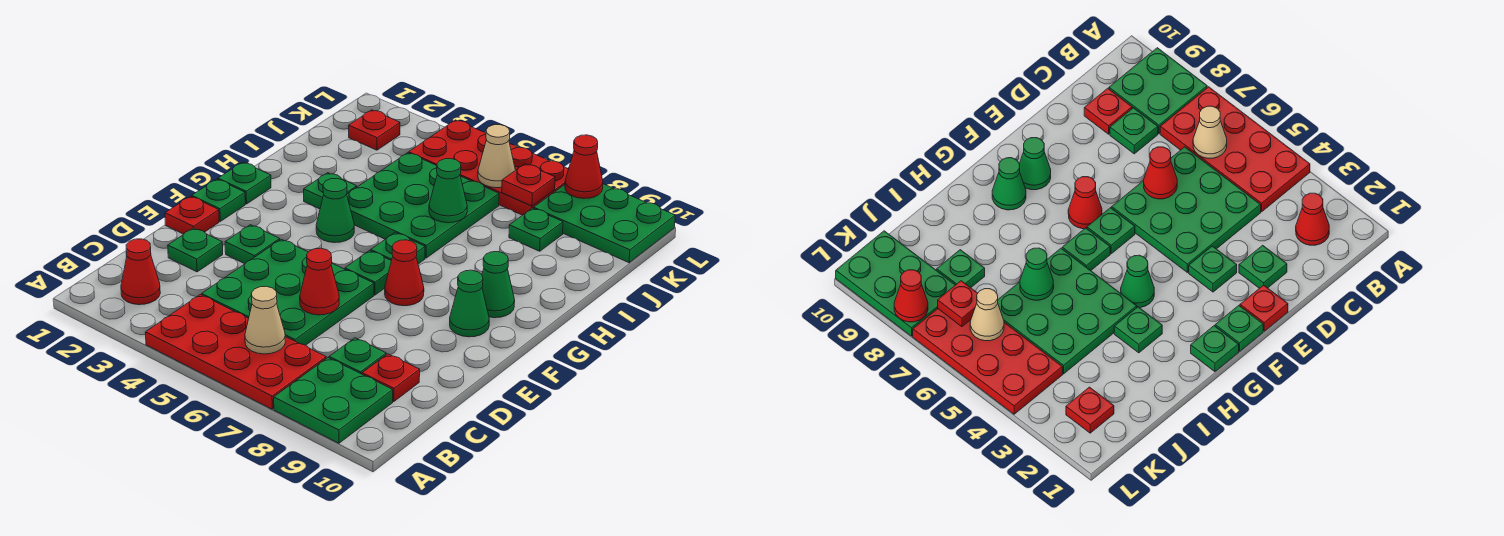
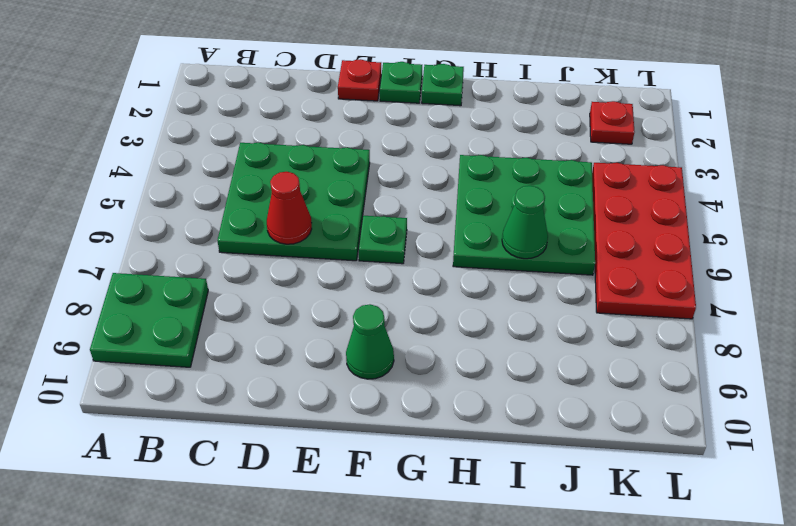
none -> red 2x4 plate [145,295,326,409]
none -> red 1x1 cone [121,239,160,305]
none -> green 1x1 plate [329,338,386,374]

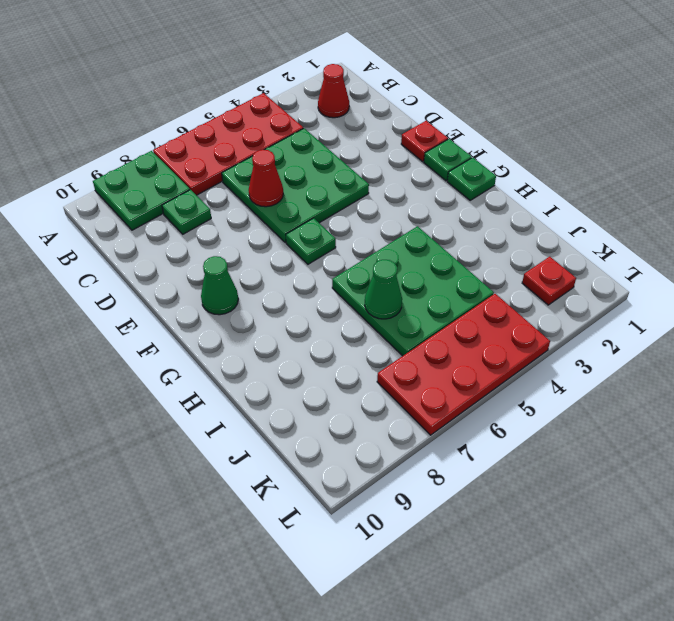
none -> red 1x1 plate [362,354,420,402]
none -> green 1x1 plate [168,228,223,272]
none -> green 1x1 plate [225,225,280,264]

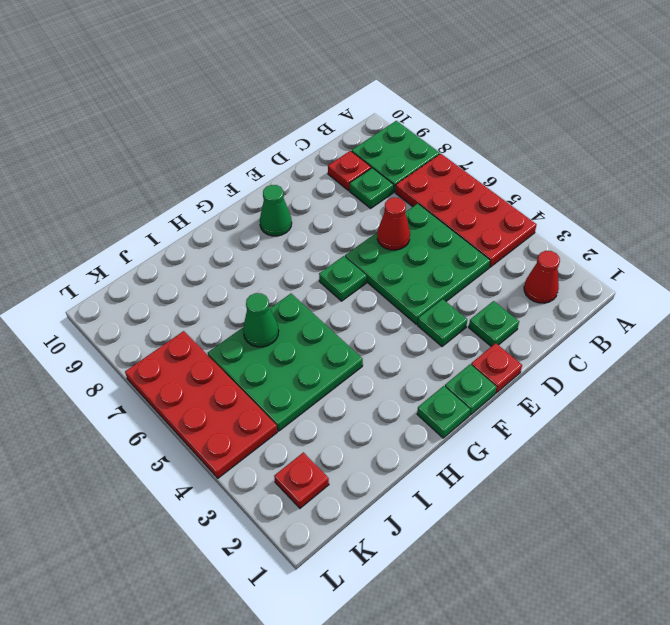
none -> red 1x1 cone [385,240,424,306]
none -> green 1x1 cone [316,178,354,243]
none -> green 1x1 plate [371,233,425,264]

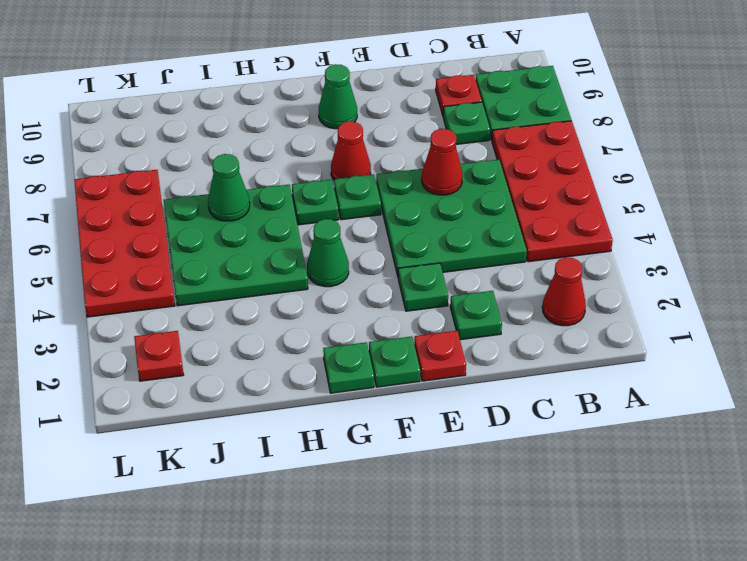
none -> green 1x1 cone [482,252,515,318]
none -> green 1x1 plate [304,173,357,209]
none -> green 1x1 plate [509,208,563,251]

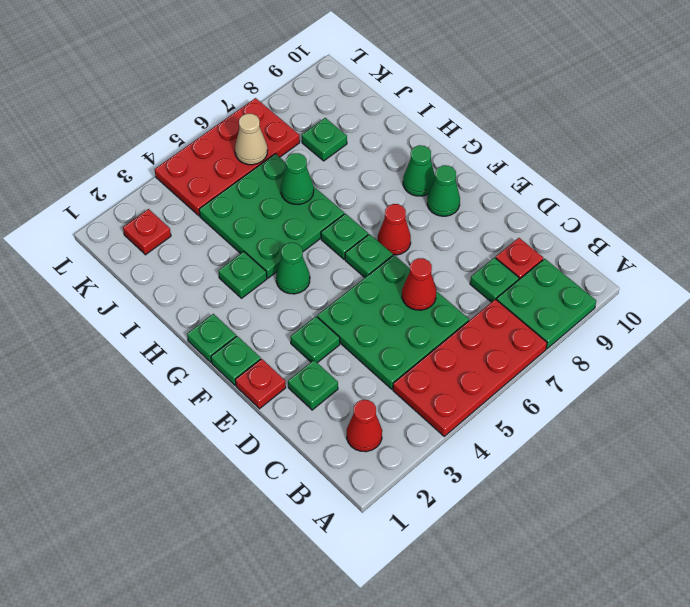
none -> green 2x3 plate [534,184,675,263]
none -> tan 1x1 cone [245,286,285,354]
none -> red 1x1 plate [502,164,555,206]

